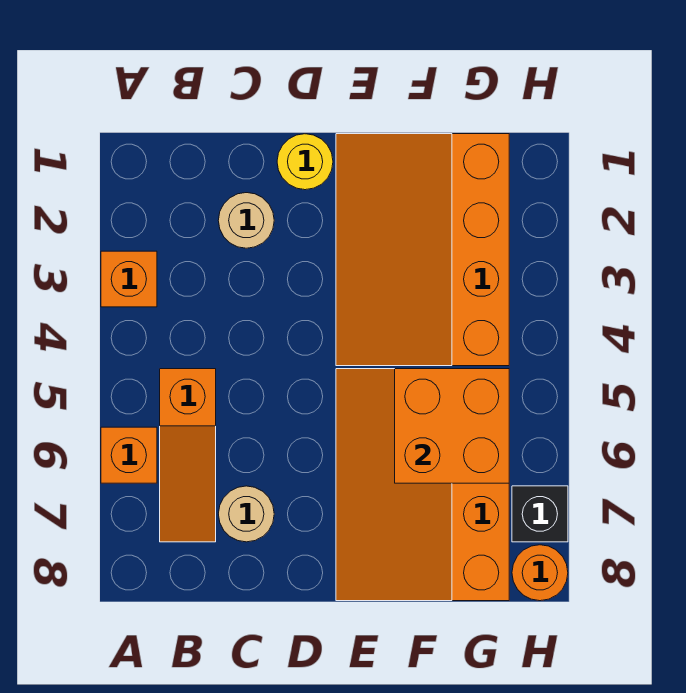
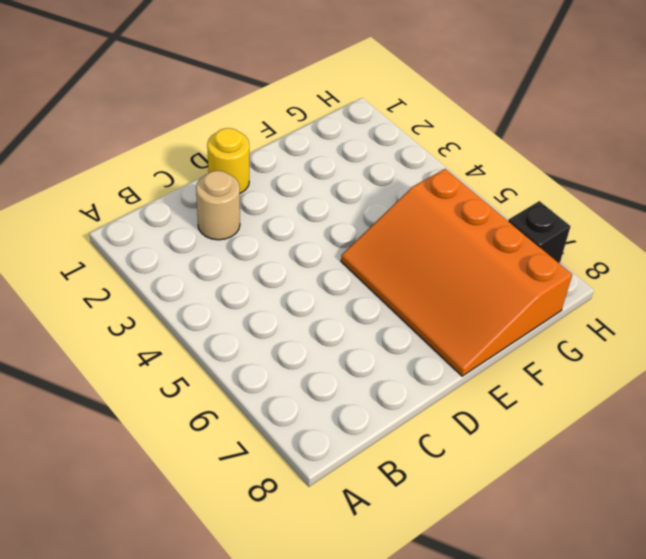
none -> orange 1x1 brick [101,251,157,307]
none -> orange 1x1 brick [101,427,157,483]

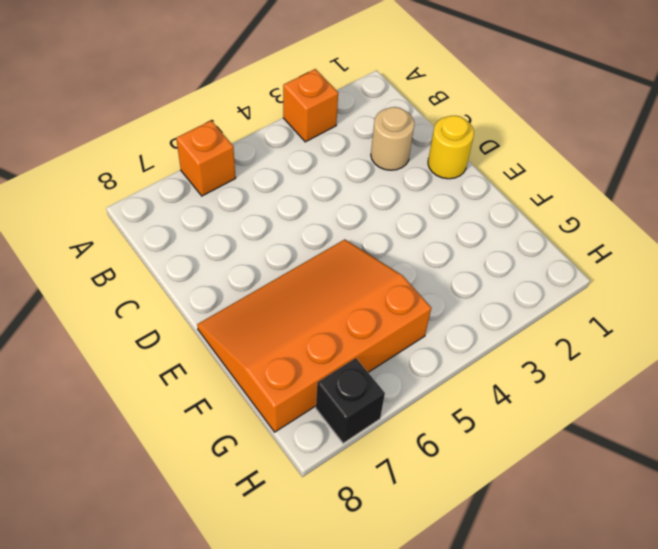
none -> orange 1x3 slope [160,369,216,542]
none -> tan 1x1 round brick [219,486,274,542]

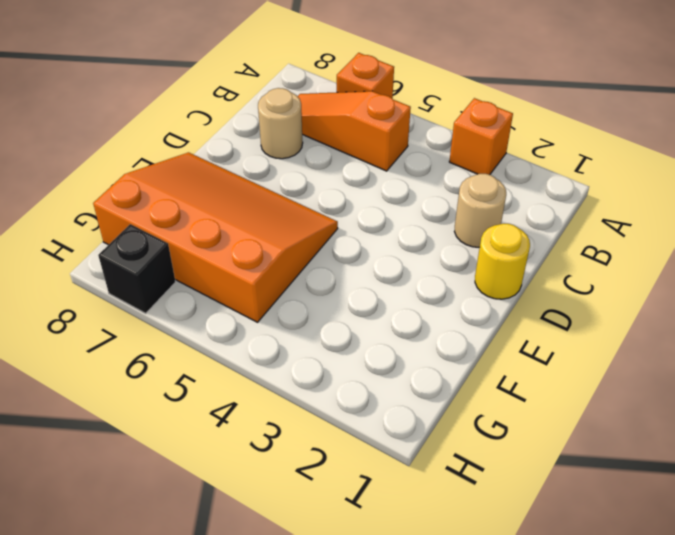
none -> orange 3x4 slope [336,134,509,366]
none -> orange 1x1 round brick [512,545,568,601]

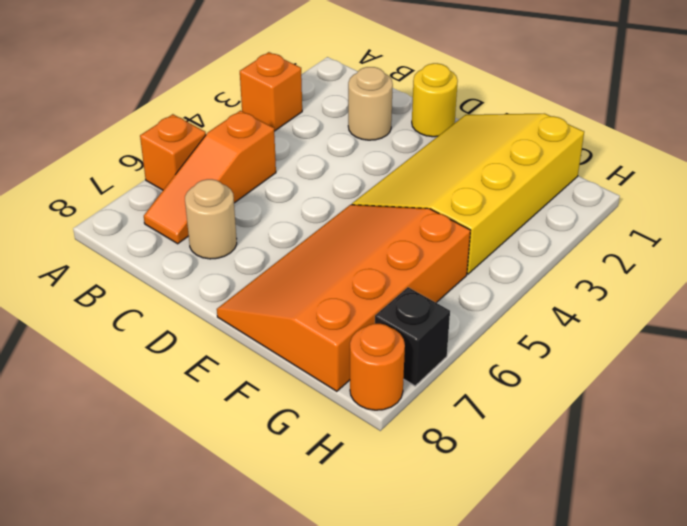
yellow 3x4 slope [352,114,584,274] -> orange 3x4 slope [336,134,509,366]
none -> orange 2x2 brick [395,369,509,483]

